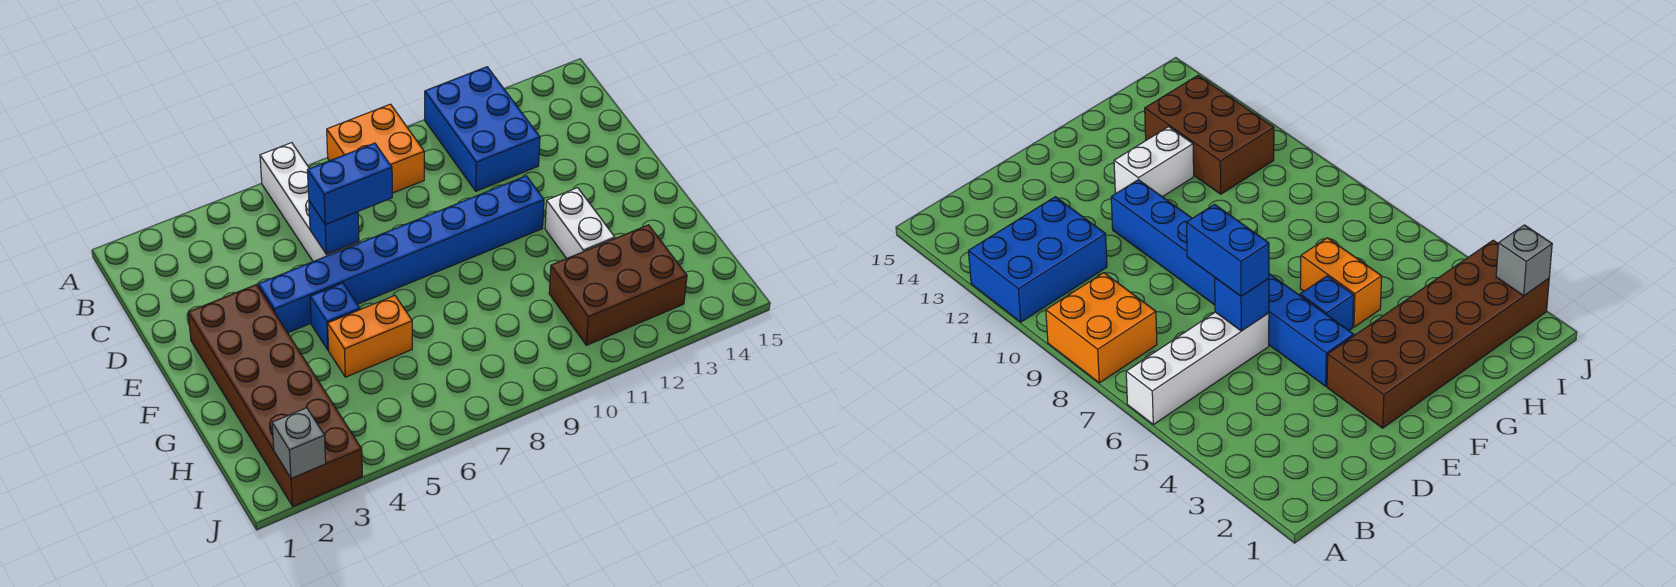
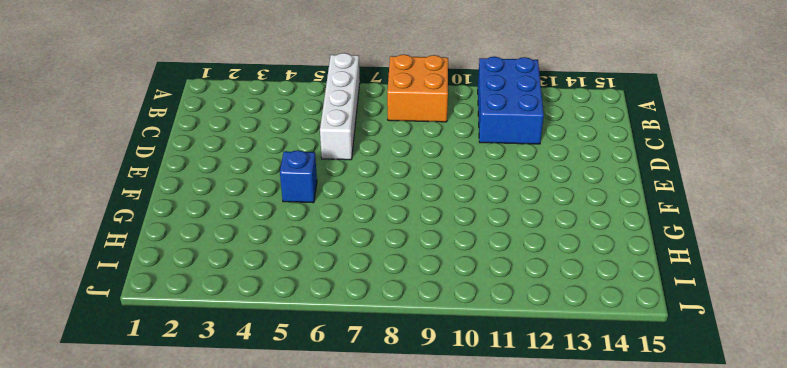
none -> brown 2x6 brick [188,285,362,506]
none -> blue 1x8 brick [258,176,544,333]
none -> white 1x2 brick [545,188,615,259]

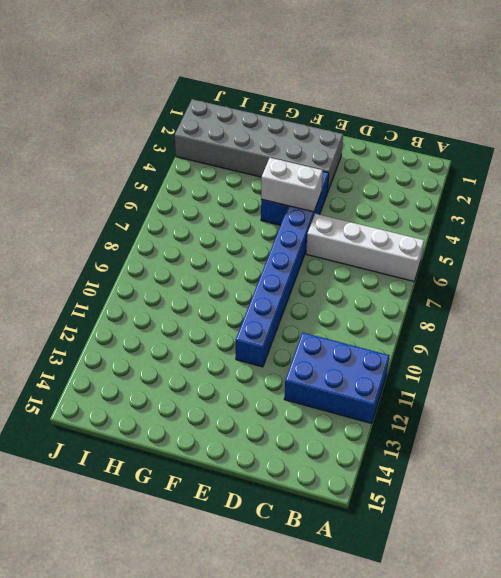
grey 2x6 brick [174,99,343,193] -> brown 2x6 brick [188,285,362,506]
white 1x2 brick [261,158,323,212] -> white 1x2 brick moved to [545,188,615,259]
none -> orange 2x2 brick [327,104,424,193]
none -> orange 1x2 brick [328,296,412,377]
none -> brown 2x3 brick [549,225,687,345]

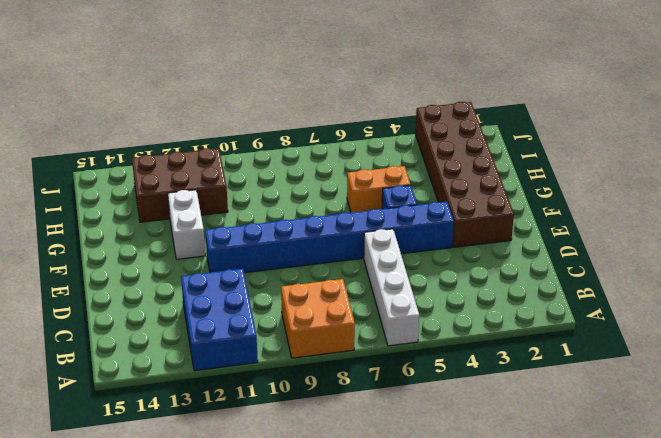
none -> blue 1x1 brick [309,201,359,254]
none -> grey 1x1 brick [272,408,326,479]
none -> blue 1x2 brick [307,143,392,224]

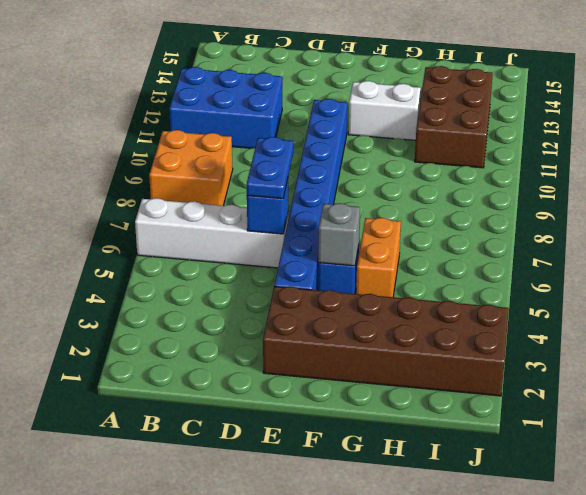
blue 1x2 plate [247,137,293,199] -> blue 1x2 brick [307,143,392,224]
grey 1x1 brick [318,203,360,266] -> grey 1x1 brick moved to [272,408,326,479]

